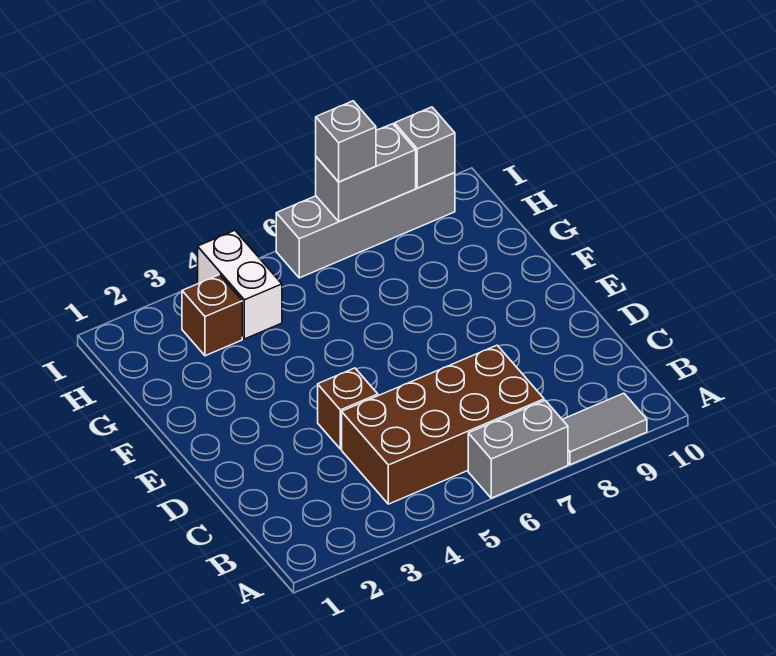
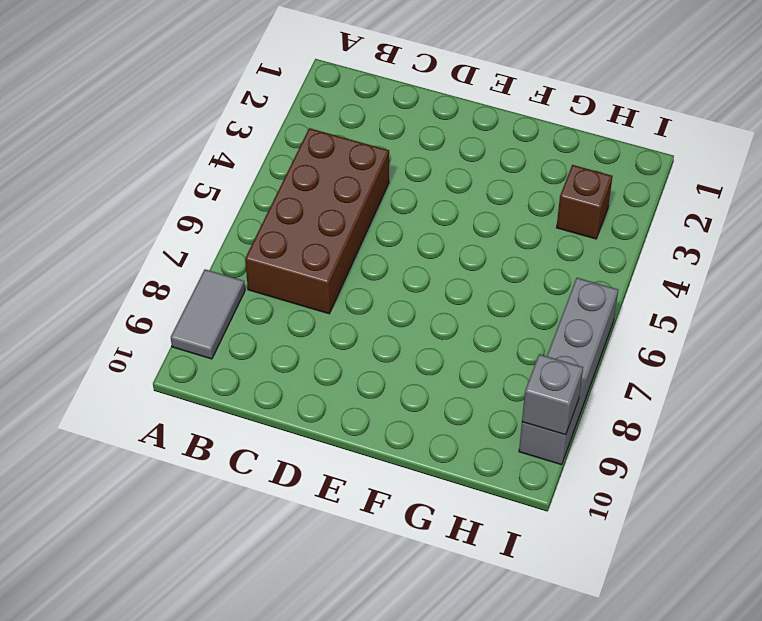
none -> grey 1x2 brick [468,401,568,498]
none -> brown 1x1 brick [318,368,378,449]

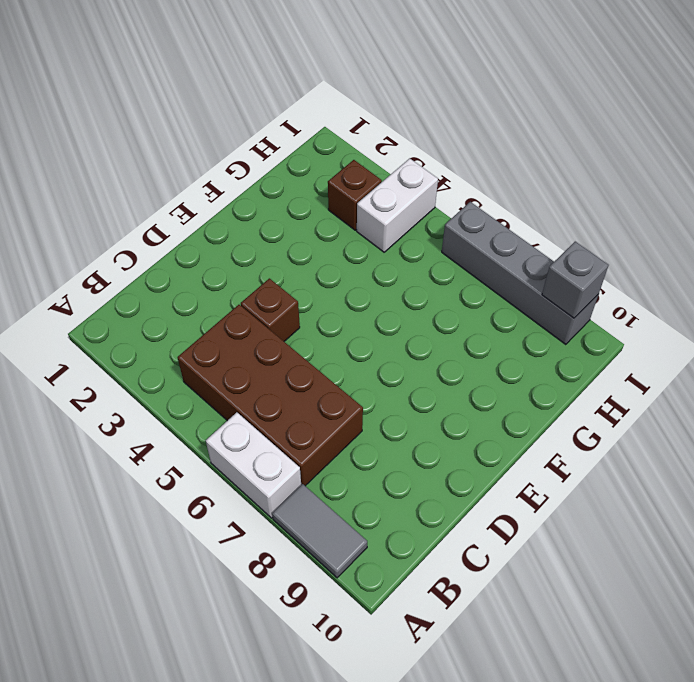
white 1x2 brick [206,412,301,518] -> grey 1x2 brick [468,401,568,498]
none -> grey 1x2 brick [316,124,416,222]
none -> grey 1x1 brick [316,101,376,182]

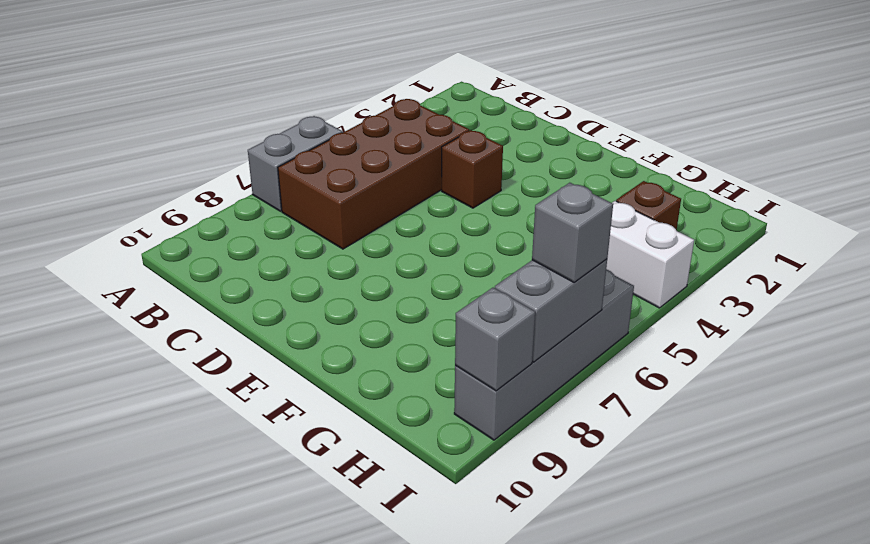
none -> grey 1x2 tile [562,393,647,465]

